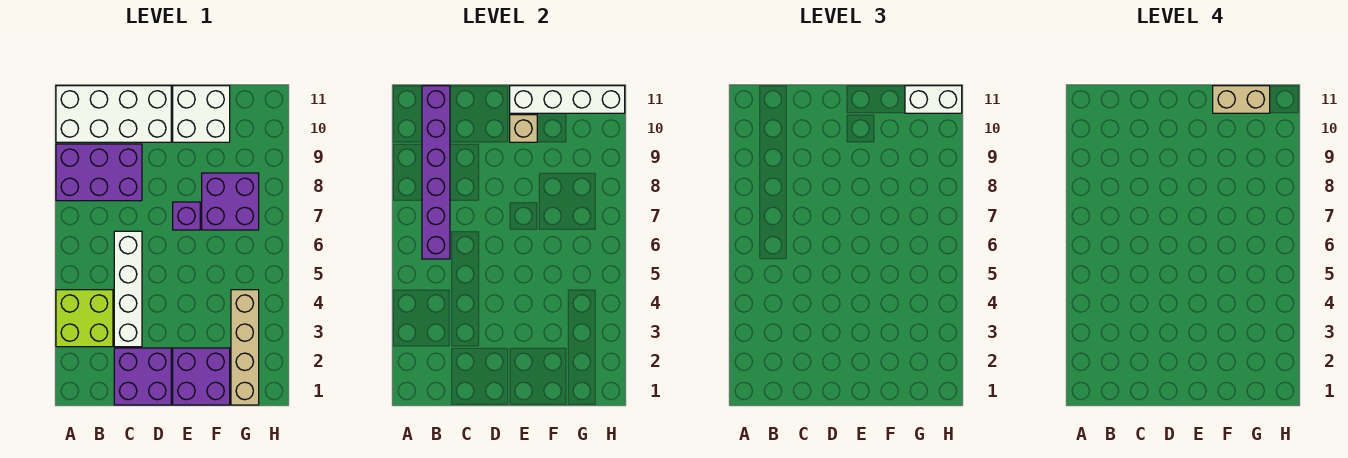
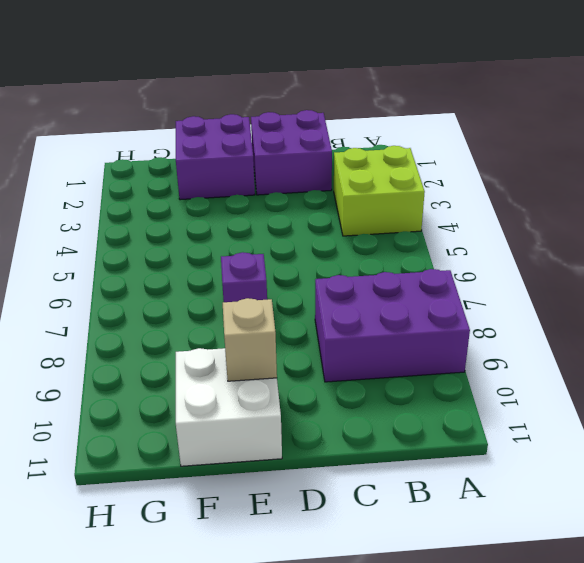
none -> white 2x4 brick [56,86,171,142]
none -> white 1x4 brick [114,231,142,347]
none -> purple 2x2 brick [202,173,259,230]

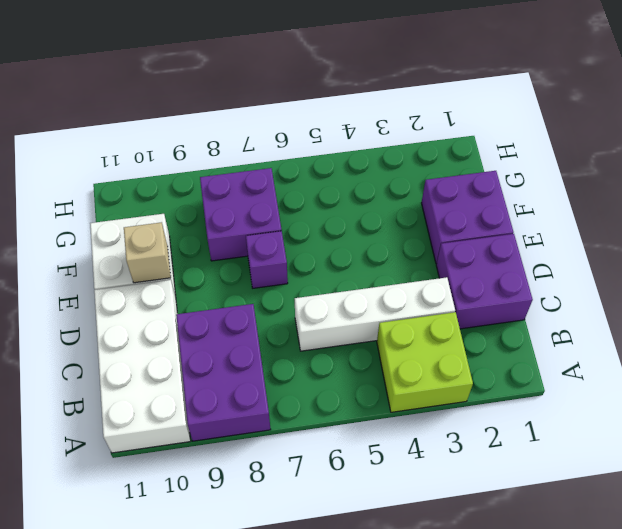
none -> tan 1x4 brick [231,290,259,405]
none -> purple 1x6 brick [422,86,450,259]
none -> white 1x4 brick [510,86,625,113]

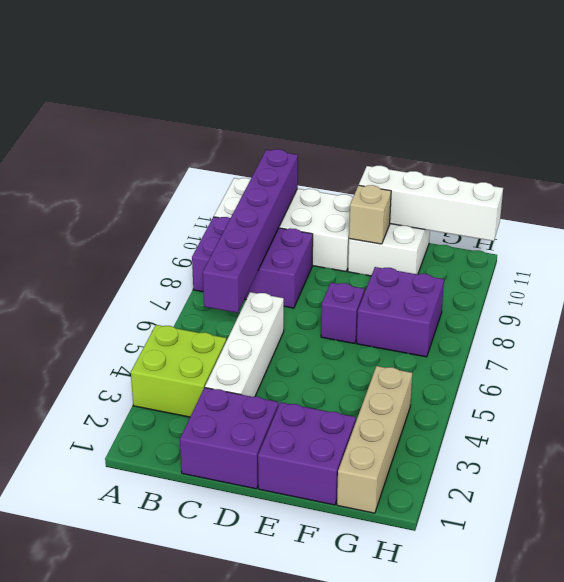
none -> white 1x2 brick [905,86,962,113]
none -> tan 1x2 brick [1213,86,1270,113]

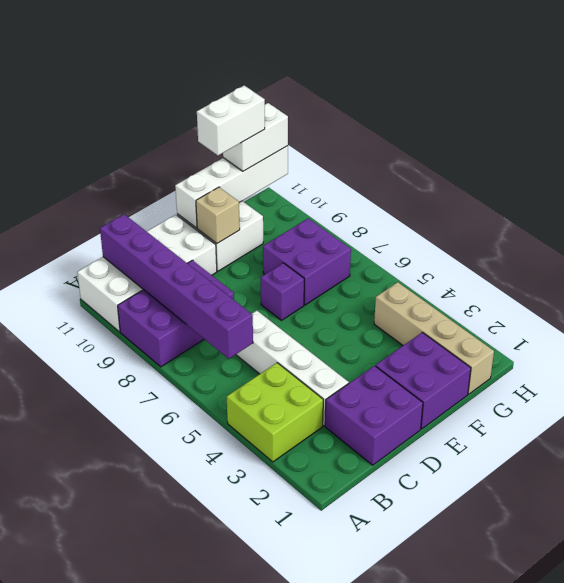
white 1x2 brick [197,86,265,155] -> tan 1x2 brick [1213,86,1270,113]

